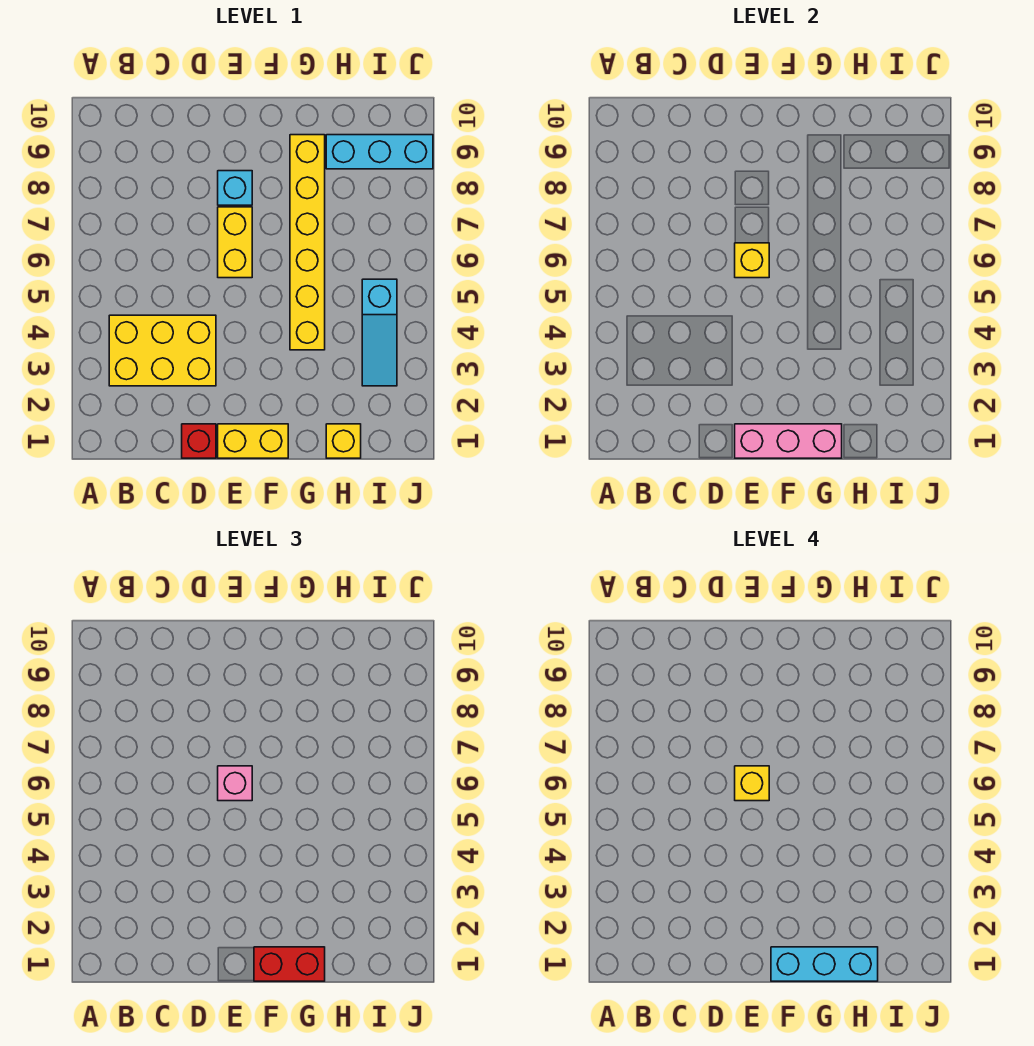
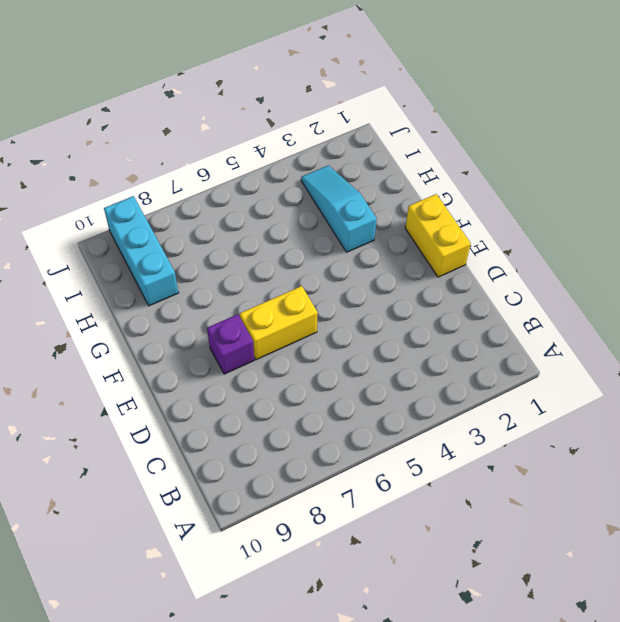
purple 1x1 brick [207,314,254,374] -> cyan 1x1 brick [218,171,252,205]
cyan 1x3 slope [301,165,377,252] -> cyan 1x3 slope turned to [362,279,397,386]
none -> yellow 2x3 brick [109,315,216,386]
none -> red 1x1 brick [182,424,216,458]
none -> yellow 1x6 brick [290,135,325,350]

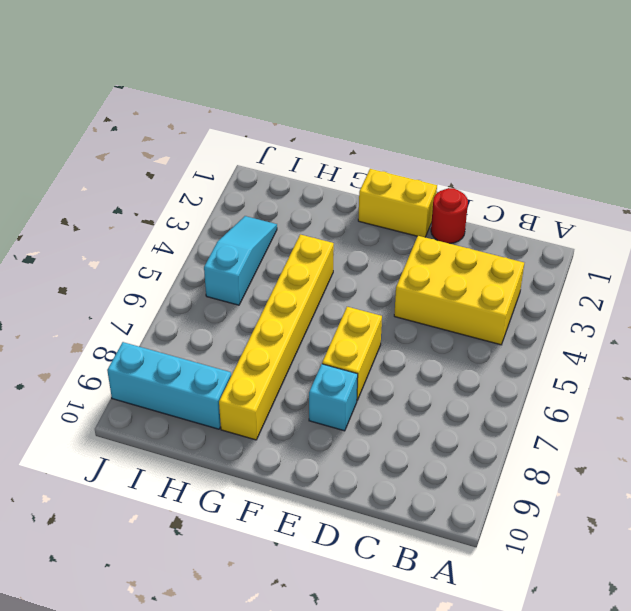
red 1x1 round brick [431,188,468,243] -> red 1x1 brick [182,424,216,458]
none -> yellow 1x1 brick [326,424,361,458]
none -> pink 1x3 brick [735,424,842,458]
none -> yellow 1x1 brick [735,243,769,278]

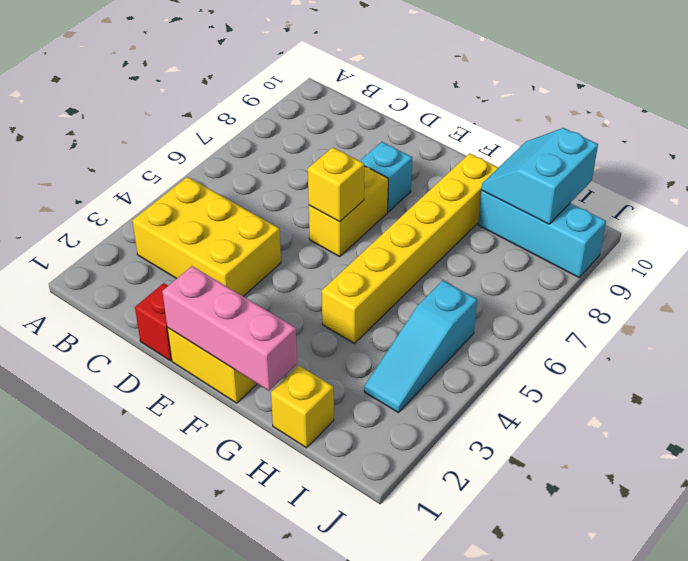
cyan 2x2 slope [481,128,598,224] -> none
none -> pink 1x1 brick [218,766,252,801]
none -> red 1x2 brick [254,947,325,981]
none -> yellow 1x1 brick [735,766,769,801]

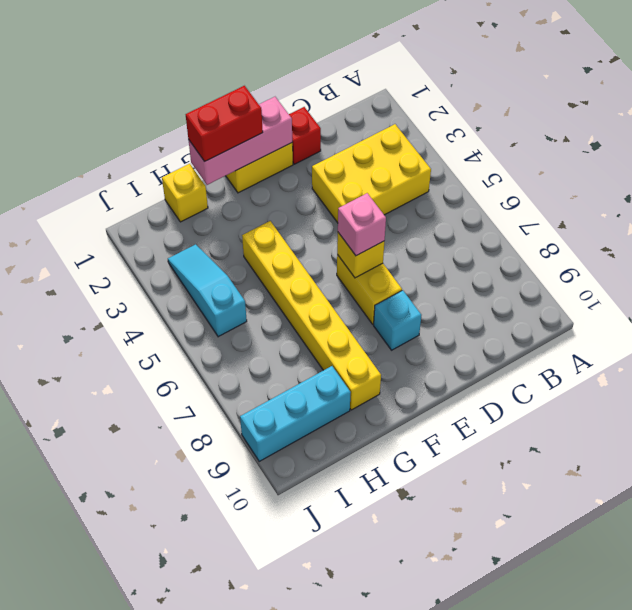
none -> yellow 1x1 brick [735,766,769,801]
none -> cyan 1x3 brick [771,947,878,981]

